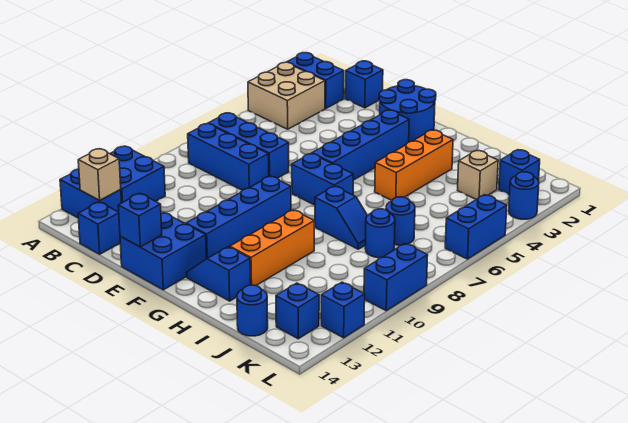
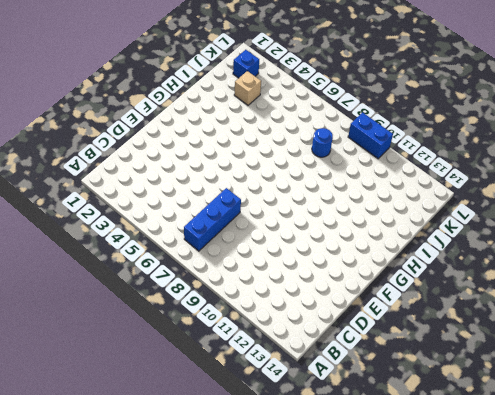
none -> blue 1x2 brick [287,53,344,108]
none -> tan 2x2 brick [248,62,325,129]
none -> blue 2x2 brick [110,146,165,203]

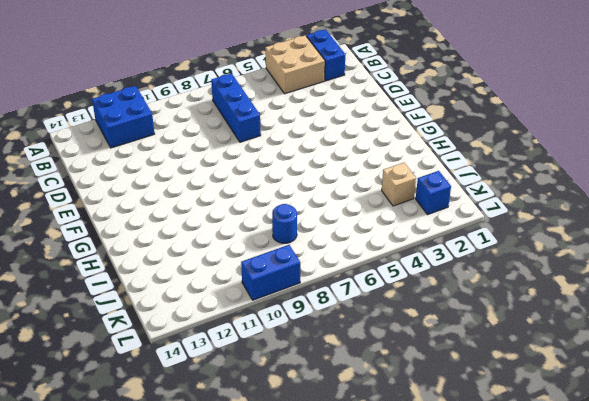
none -> blue 1x2 brick [60,169,121,218]
none -> blue 1x3 brick [188,124,269,190]
none -> blue 1x1 brick [345,61,383,108]

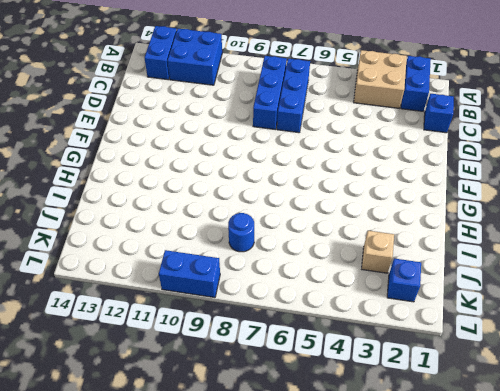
none -> blue 1x1 brick [78,202,120,254]
none -> blue 2x2 round brick [379,80,436,142]
none -> blue 2x2 brick [120,212,206,290]

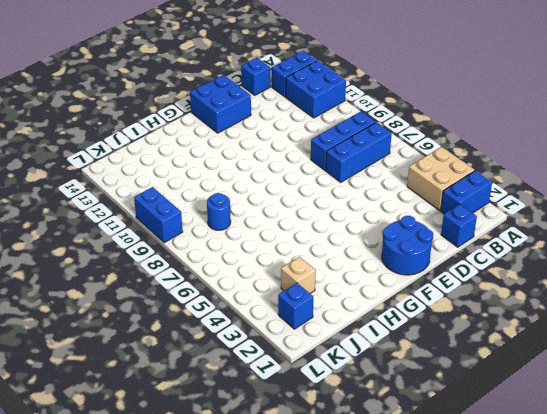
none -> blue 1x4 brick [312,110,409,180]
none -> blue 1x2 brick [292,154,353,205]
none -> blue 1x4 brick [186,176,291,259]

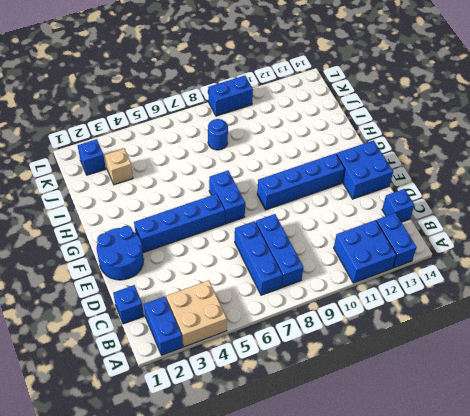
none -> blue 1x2 slope [187,247,251,301]
none -> orange 1x3 brick [375,130,453,200]
none -> blue 1x2 slope [315,186,367,249]

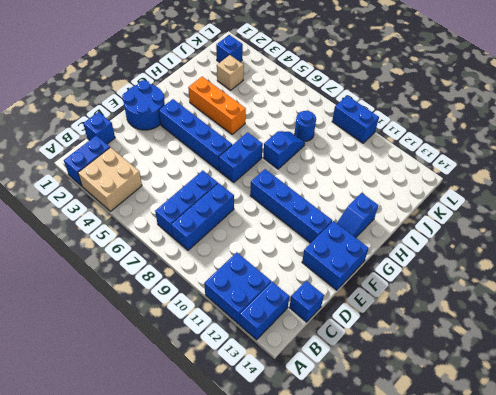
none -> orange 1x3 brick [230,210,314,286]
none -> blue 1x1 round brick [386,197,415,245]
none -> blue 1x1 round brick [237,285,268,336]

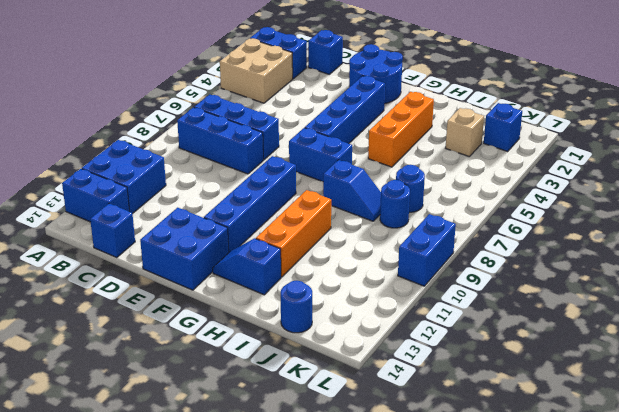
none -> blue 1x1 brick [276,283,319,339]
none -> blue 1x1 round brick [509,172,539,219]
none -> blue 1x2 brick [445,195,507,259]

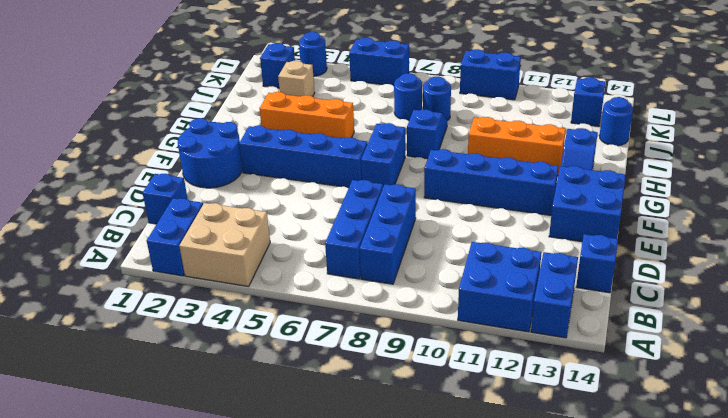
none -> blue 1x1 brick [321,282,365,338]
none -> tan 1x1 brick [78,149,121,200]
none -> blue 1x1 brick [118,193,162,247]

